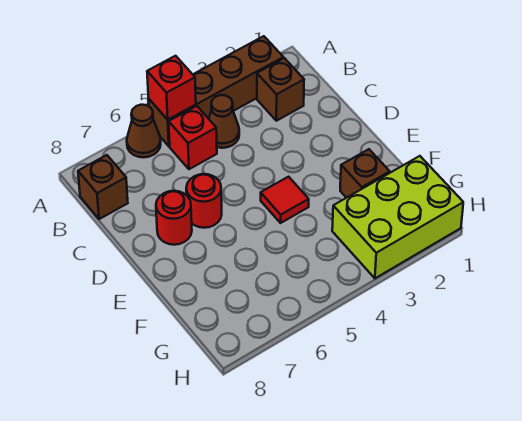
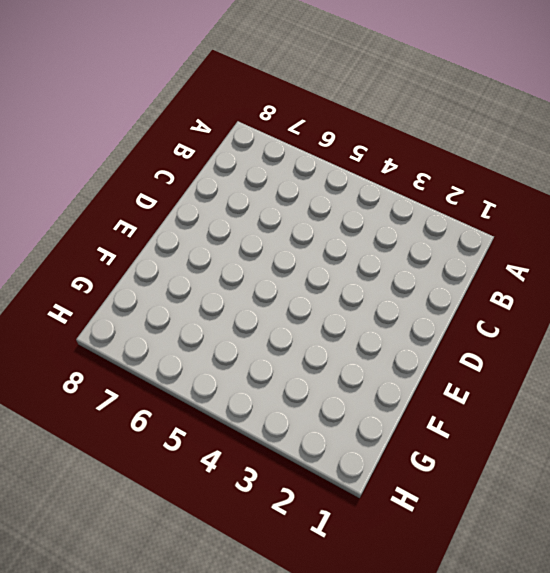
none -> brown 1x4 brick [149,36,283,146]
none -> brown 1x1 cone [127,105,161,157]
none -> brown 1x1 brick [257,58,304,121]

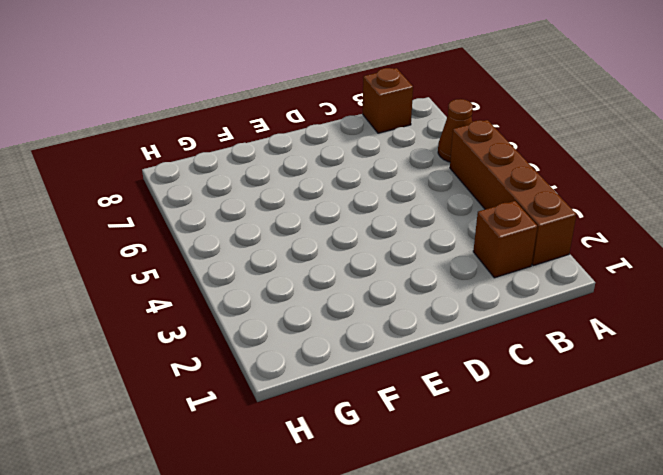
none -> brown 1x1 cone [209,95,239,148]
none -> red 1x1 brick [169,106,217,169]
none -> red 1x1 round brick [186,174,222,228]

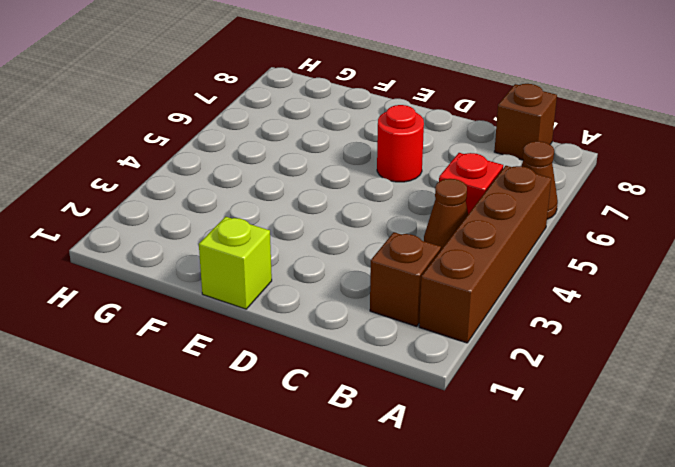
lime 1x1 brick [199,217,272,309] -> none
none -> red 1x1 round brick [156,191,192,245]
none -> red 1x1 tile [261,177,309,223]
none -> brown 1x1 brick [340,149,390,198]

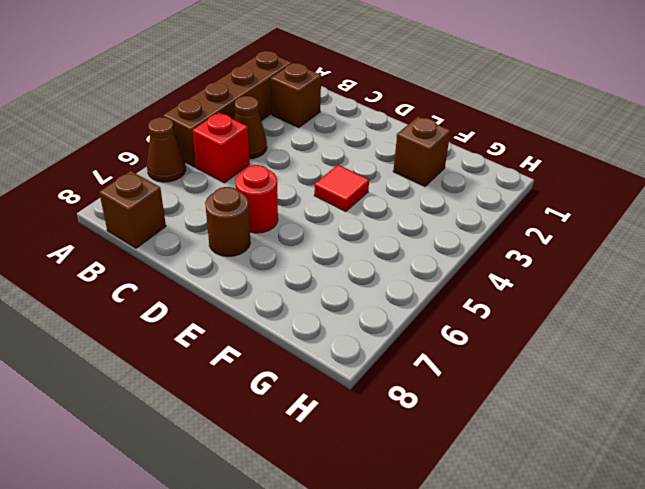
brown 1x1 round brick [205,187,250,257] -> red 1x1 round brick [156,191,192,245]
none -> lime 2x3 brick [332,156,463,278]
none -> red 1x1 brick [147,56,196,120]

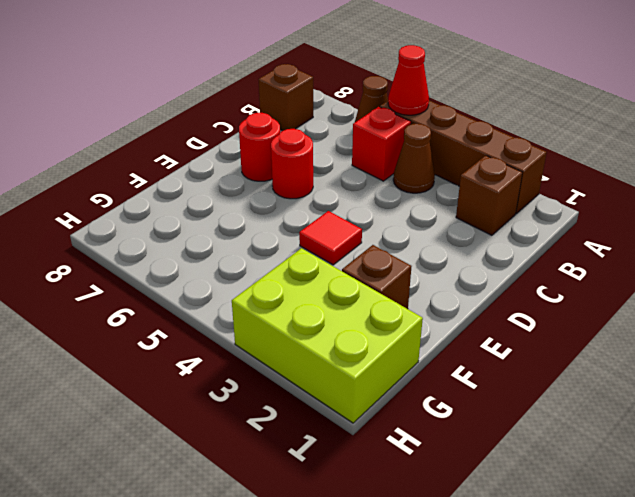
red 1x1 cone [388,45,429,115] -> red 1x1 brick [147,56,196,120]

